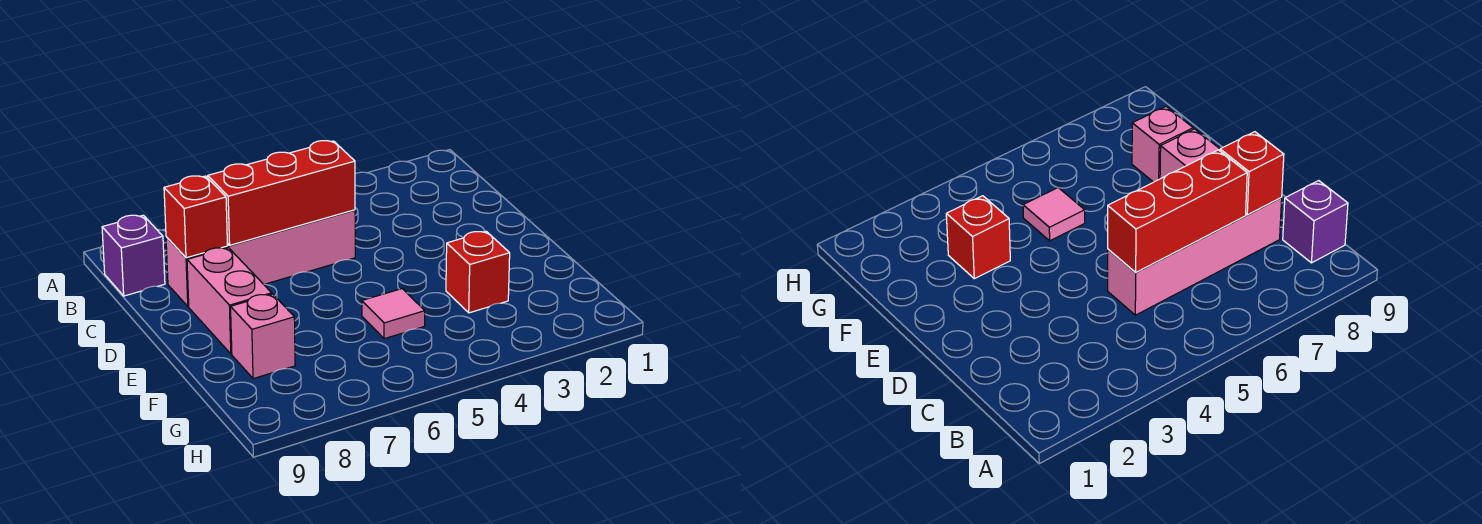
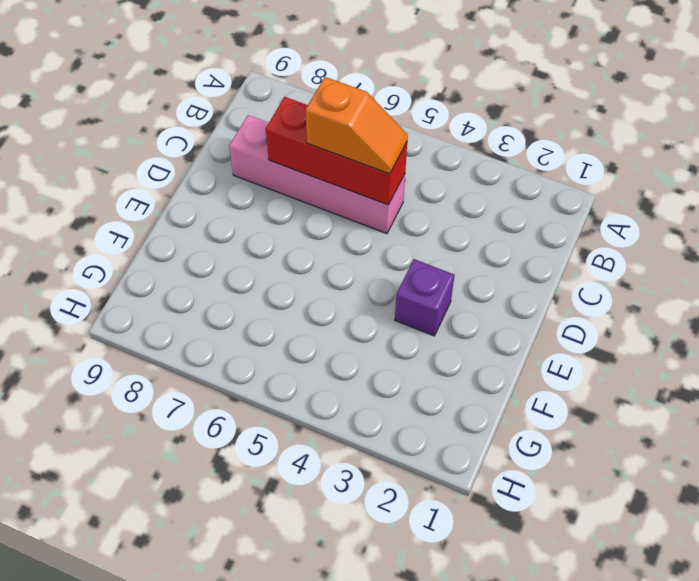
orange 1x2 slope [306,77,408,174] -> none
purple 1x1 brick [395,259,454,336] -> purple 1x1 brick moved to [102,215,165,296]
none -> pink 1x2 brick [187,248,272,354]
none -> red 1x1 brick [446,231,510,313]

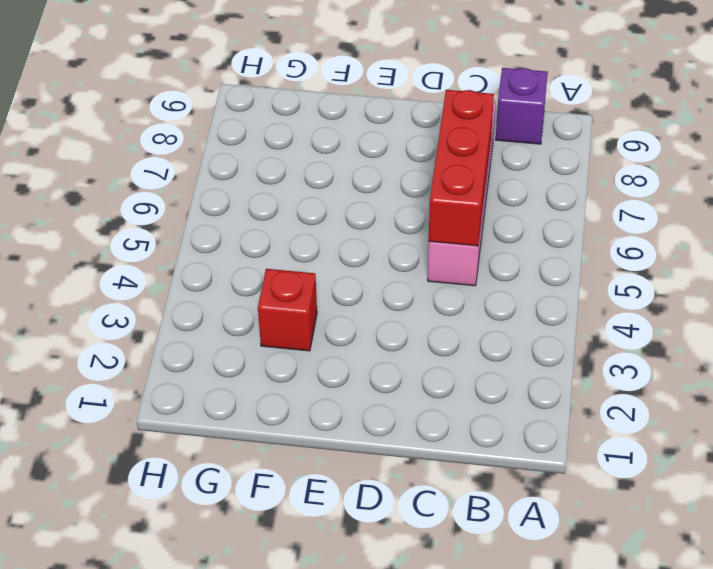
none -> pink 1x2 brick [187,248,272,354]
none -> pink 1x1 tile [362,289,425,339]

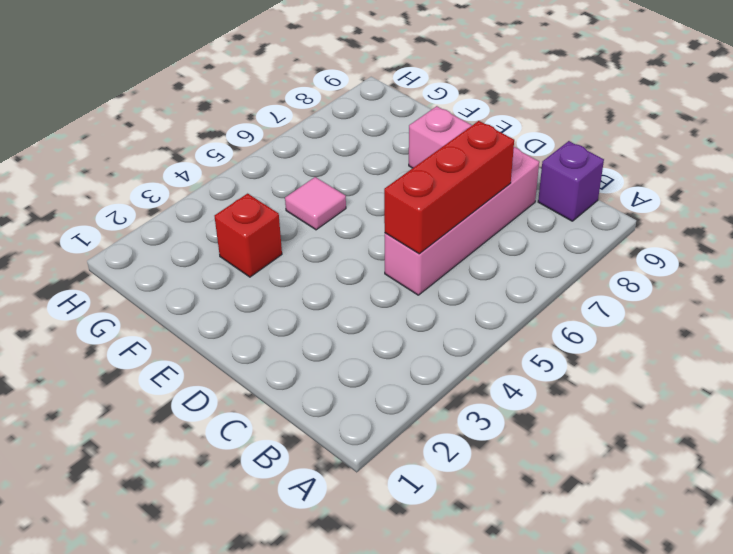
none -> pink 1x1 brick [231,294,295,379]
none -> red 1x1 brick [164,176,227,258]

